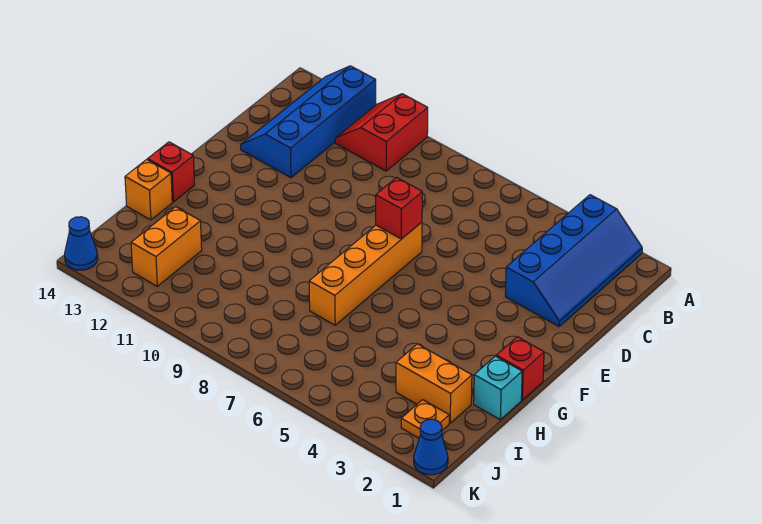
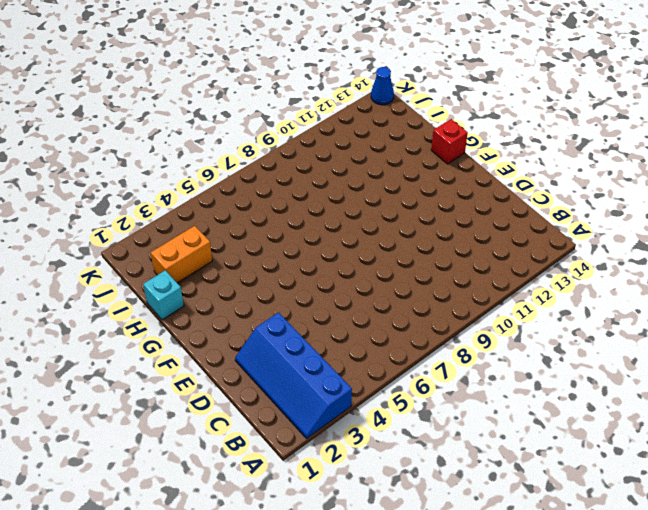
none -> red 2x2 slope [335,94,428,171]
none -> blue 2x4 slope [241,66,376,178]
none -> orange 1x4 brick [309,222,422,325]

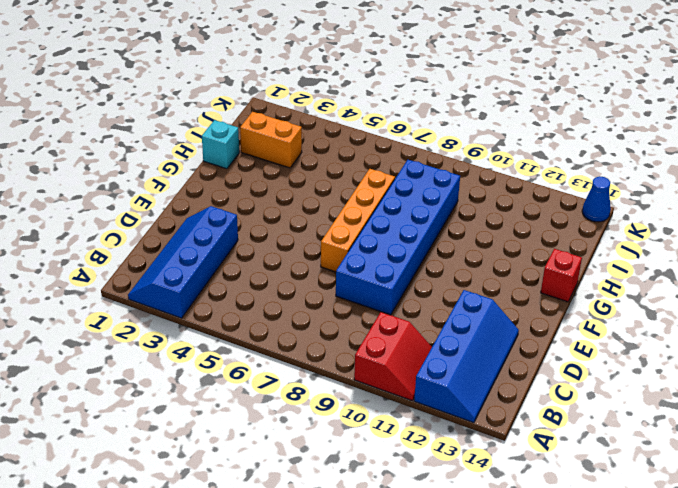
blue 2x6 brick [336,160,460,315] -> none
none -> red 1x1 brick [496,337,544,400]
none -> orange 1x1 brick [125,160,172,220]
none -> orange 1x2 brick [131,207,202,286]

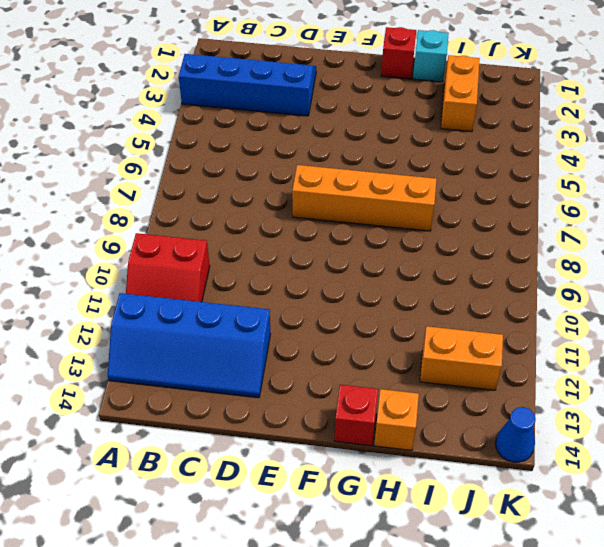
none -> orange 1x1 plate [401,400,449,438]
none -> blue 1x1 cone [414,419,448,475]
none -> red 1x1 brick [376,177,422,239]

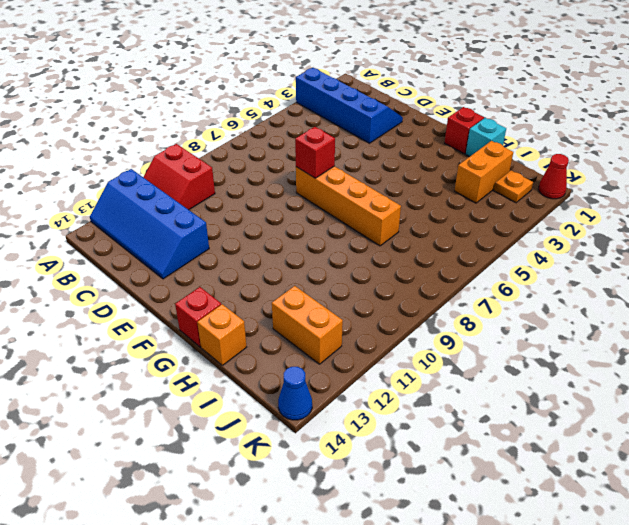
red 1x1 cone [539,154,569,199] -> blue 1x1 cone [414,419,448,475]

